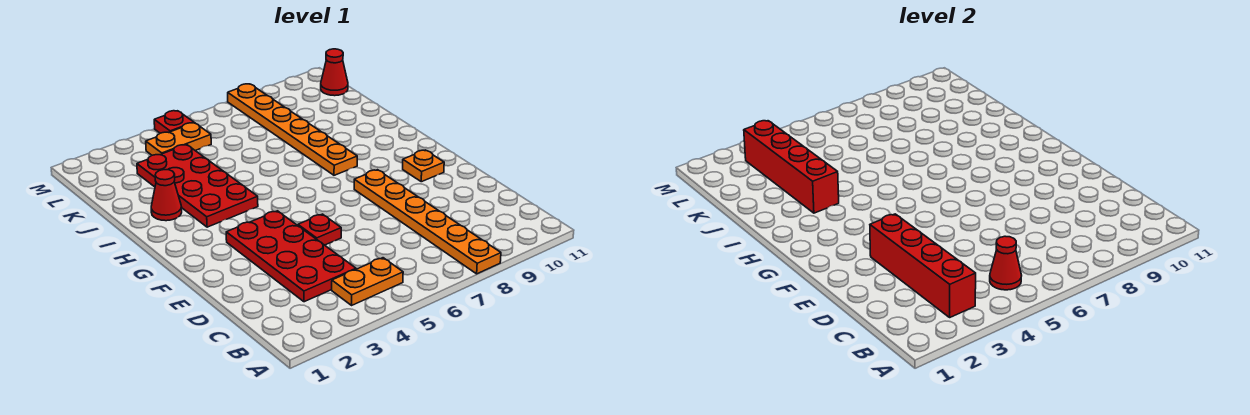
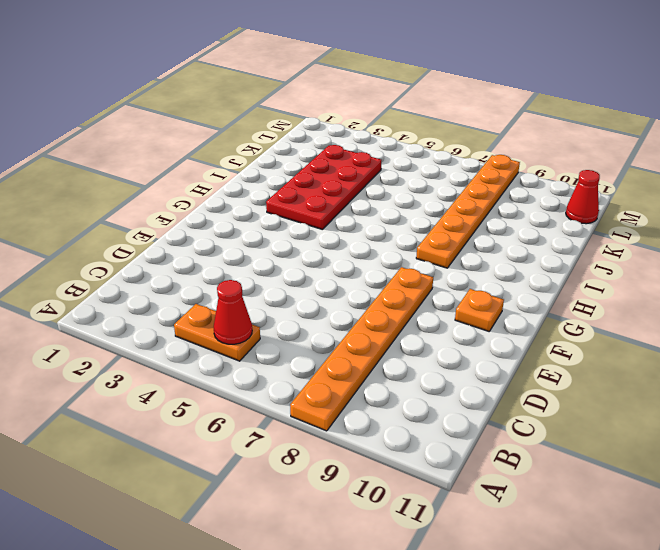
none -> red 2x4 plate [226,211,356,302]
none -> red 1x1 plate [298,214,341,245]
none -> red 1x1 cone [151,170,182,221]

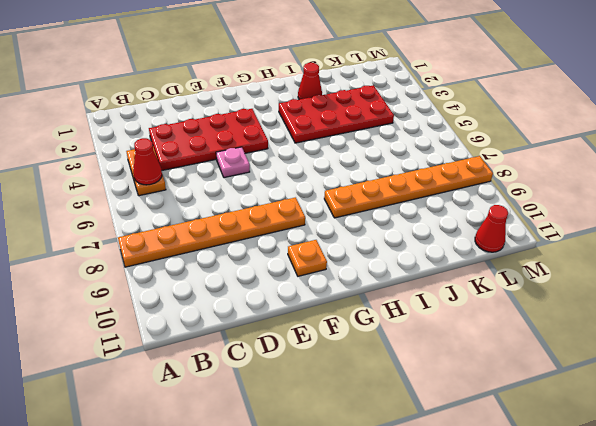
pink 1x1 plate [216,147,250,178] -> red 1x1 plate [298,214,341,245]
none -> orange 1x2 plate [146,123,211,155]
none -> red 1x1 plate [154,111,194,133]
none -> red 1x4 brick [870,214,976,317]

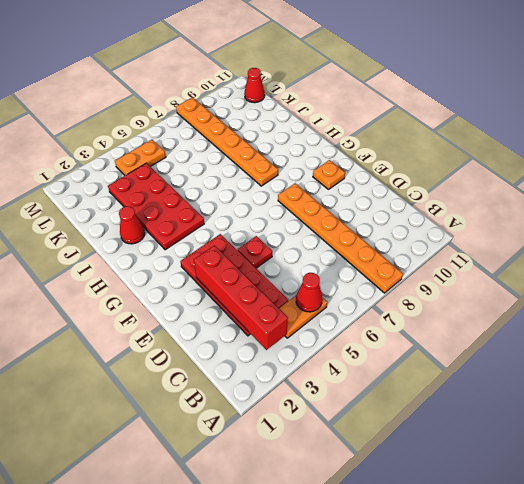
none -> red 1x1 plate [154,111,194,133]
none -> red 1x4 brick [744,121,839,213]

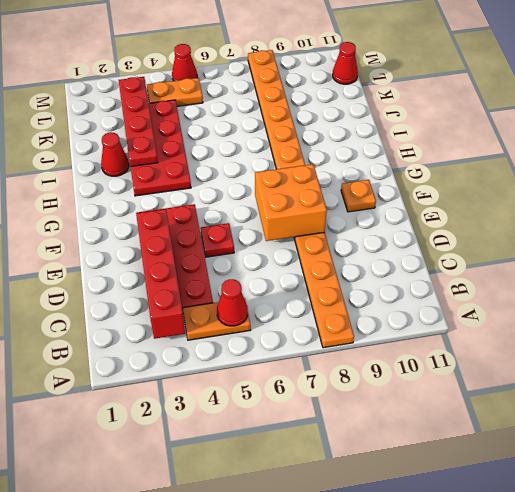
orange 2x2 brick [255,164,327,241] -> none
red 1x4 plate [119,77,158,167] -> red 1x4 brick [744,121,839,213]
red 1x1 cone [172,44,197,81] -> red 1x1 plate [154,111,194,133]

